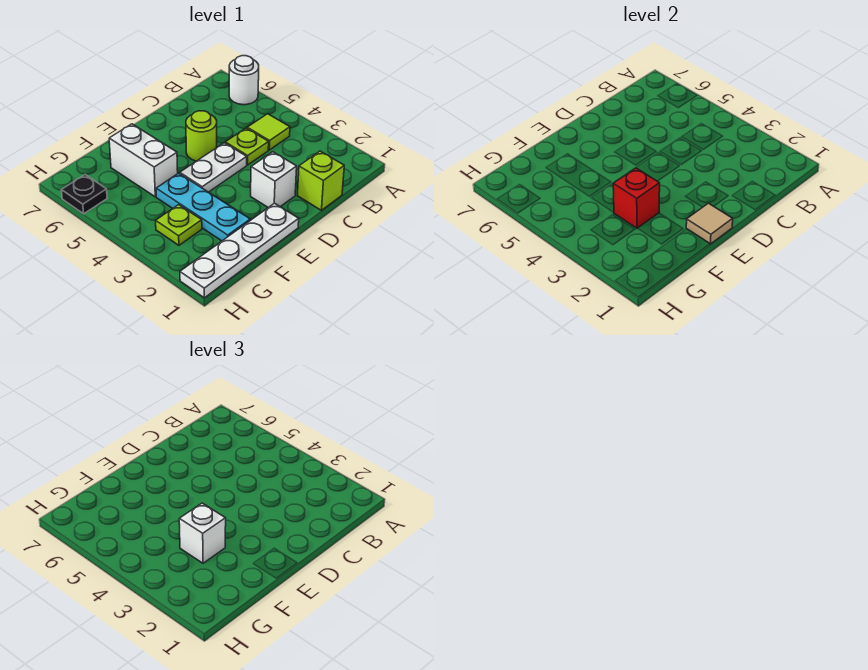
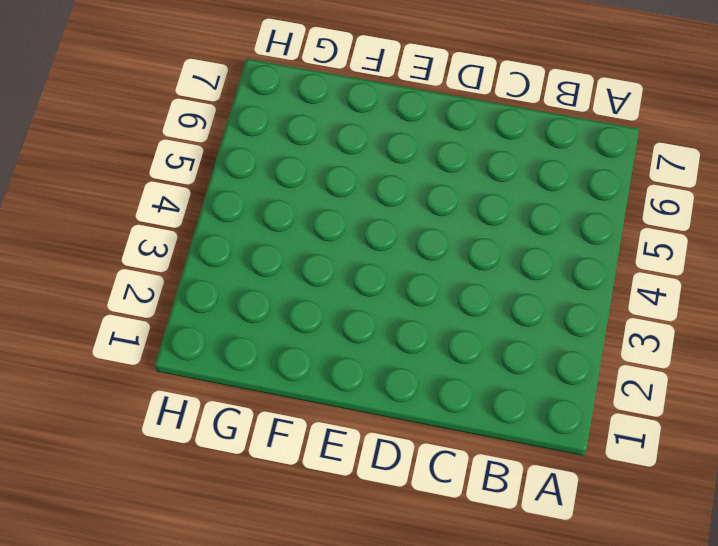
none -> white 1x1 round brick [229,56,259,105]
none -> lime 1x1 tile [247,114,290,150]
none -> lime 1x1 brick [297,151,344,210]

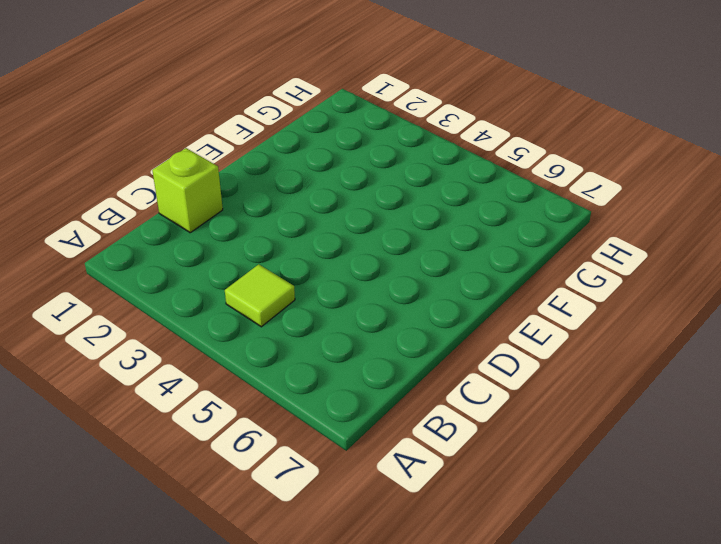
none -> white 1x1 round brick [229,56,259,105]
none -> lime 1x1 plate [225,128,269,165]
none -> white 1x1 brick [251,152,297,207]

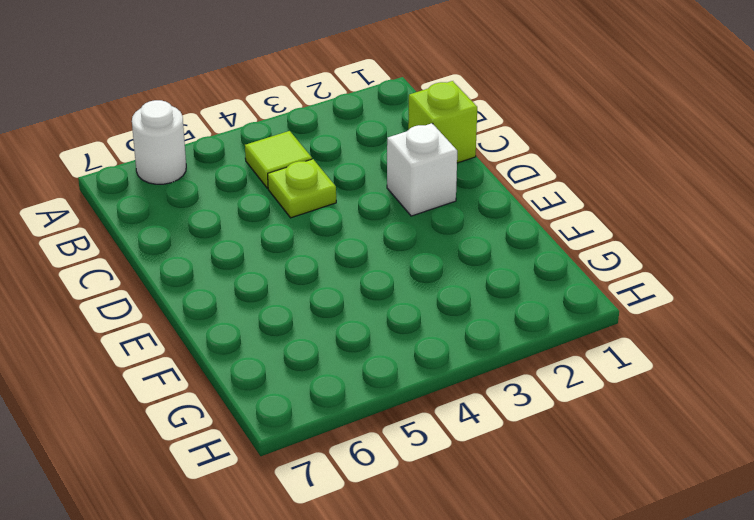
none -> white 1x2 plate [180,143,247,192]
none -> lime 1x1 round brick [186,111,217,161]
none -> white 1x4 plate [180,203,299,298]

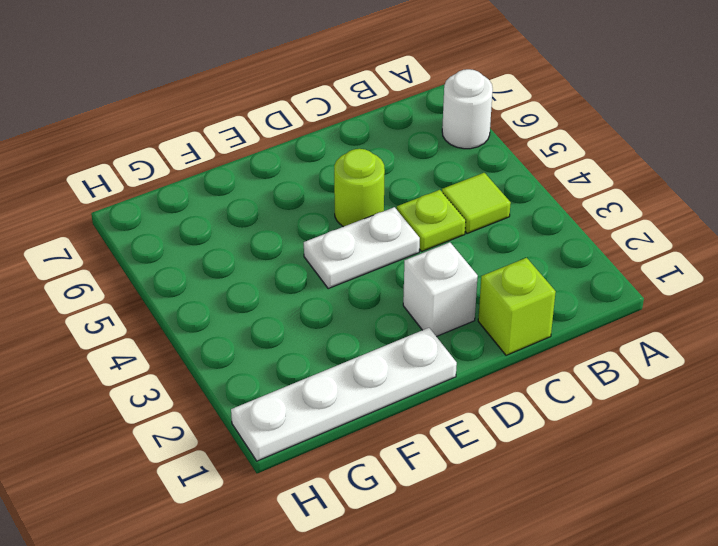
none -> cyan 1x3 plate [156,173,250,241]
none -> white 1x2 brick [109,124,178,197]
none -> lime 1x1 plate [156,205,202,245]

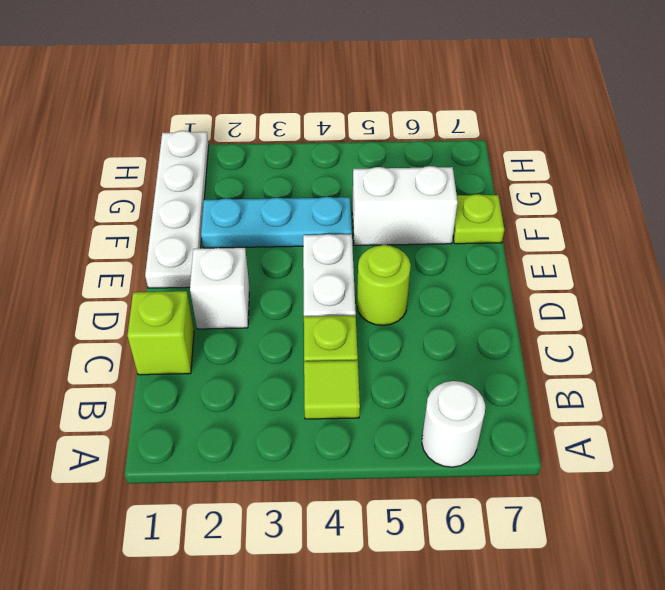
lime 1x1 plate [453,194,504,244] -> lime 1x1 plate moved to [156,205,202,245]
none -> black 1x1 plate [61,175,107,214]
none -> tan 1x1 tile [686,203,733,244]
none -> red 1x1 brick [613,168,660,228]

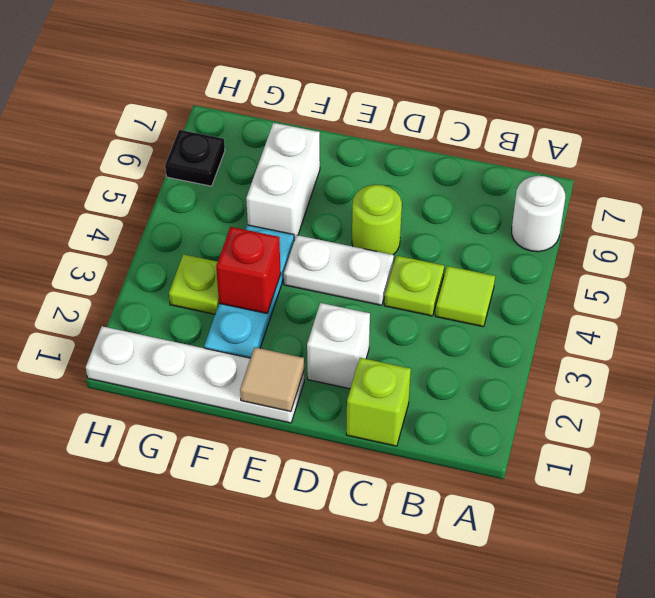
none -> white 1x1 brick [179,503,226,563]

